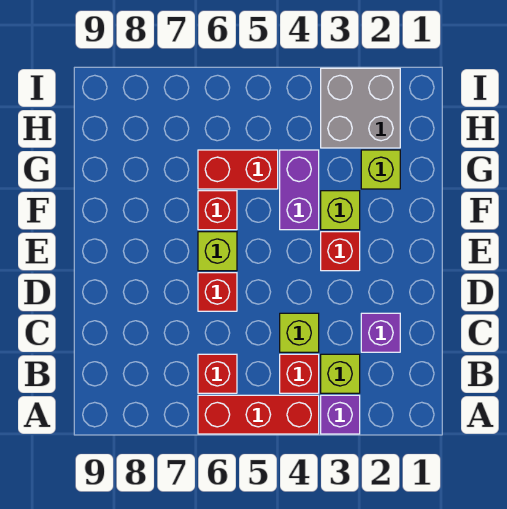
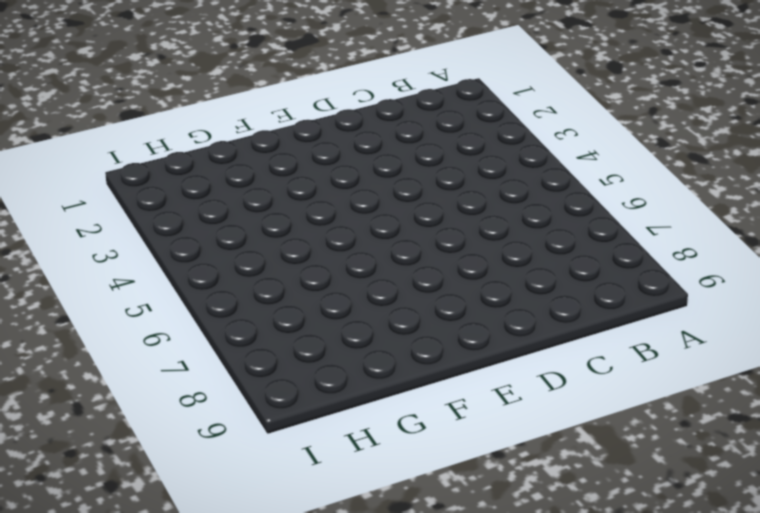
none -> purple 1x1 brick [321,395,360,434]
none -> red 1x3 brick [198,395,319,434]
none -> lime 1x1 brick [321,354,360,393]

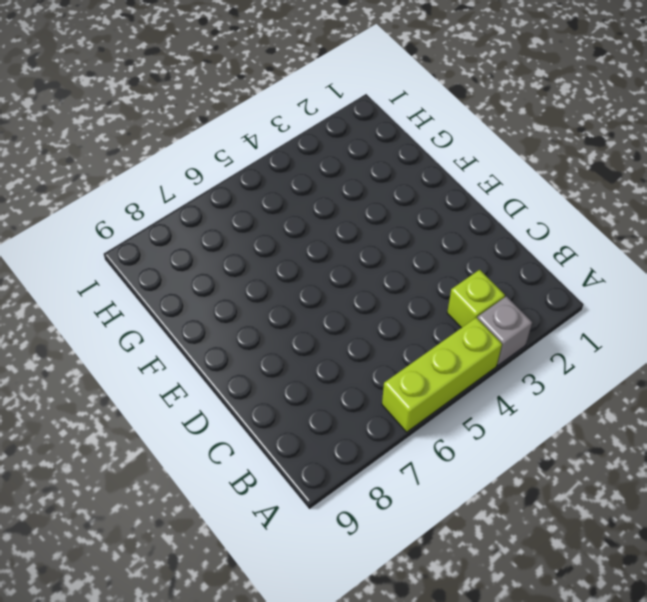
grey 1x1 brick [477,296,532,365] -> purple 1x1 brick [321,395,360,434]
lime 1x3 brick [382,318,502,432] -> red 1x3 brick [198,395,319,434]
none -> red 1x1 brick [280,354,319,393]
none -> red 1x1 brick [198,354,237,393]
none -> purple 1x1 brick [361,313,400,352]

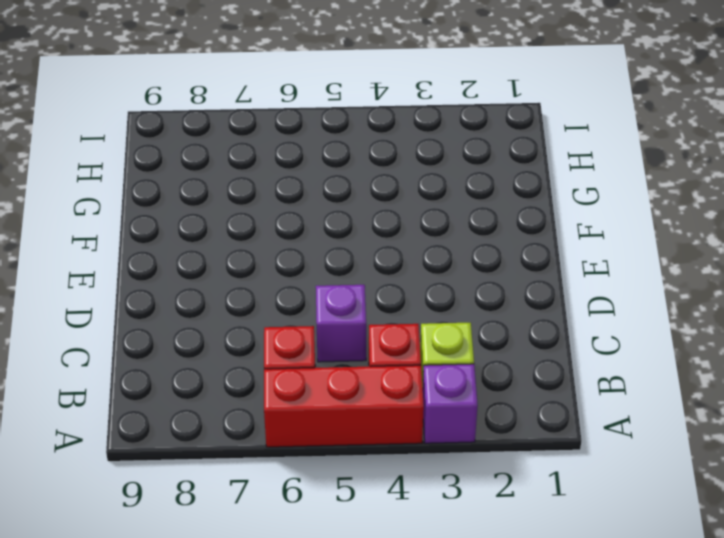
purple 1x1 brick [316,285,366,362] -> purple 1x1 brick moved to [361,313,400,352]
none -> lime 1x1 brick [280,313,319,352]
none -> red 1x1 brick [198,273,237,311]
none -> red 1x1 brick [321,232,360,271]

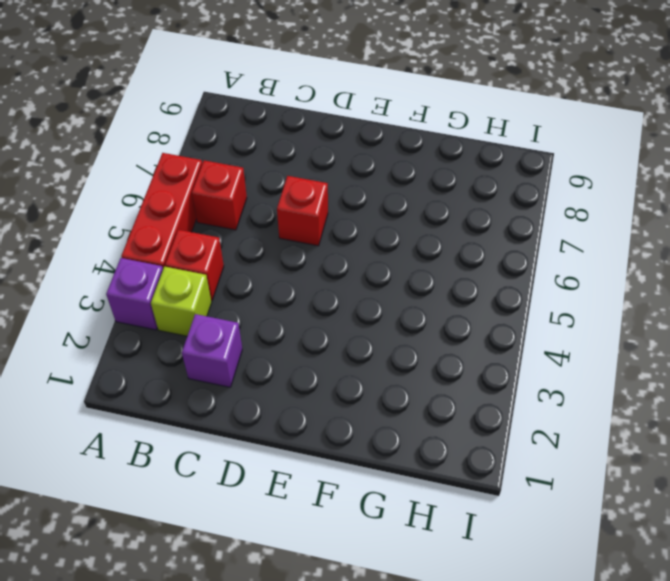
none -> lime 1x1 brick [280,313,319,352]
none -> red 1x1 brick [321,232,360,271]
none -> lime 1x1 brick [198,232,237,271]

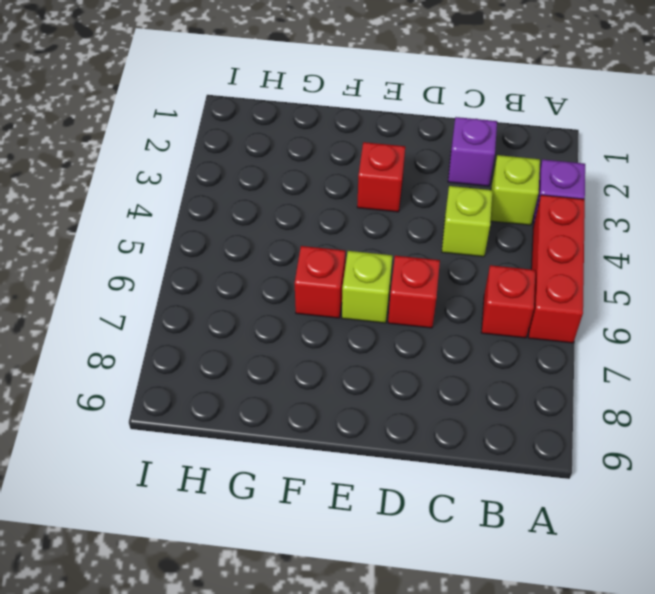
none -> red 1x1 brick [280,354,319,393]
none -> lime 1x1 brick [321,191,360,230]
none -> purple 1x2 brick [280,150,319,230]

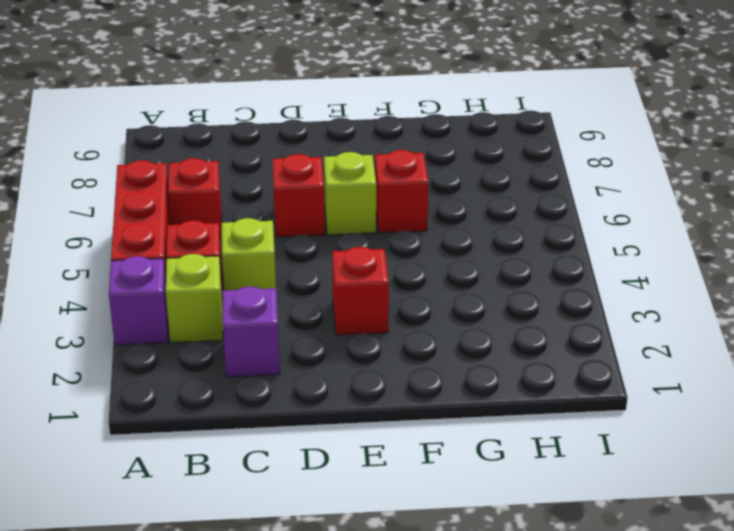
none -> lime 1x1 brick [321,191,360,230]
none -> purple 1x2 brick [280,150,319,230]
none -> lime 1x1 brick [361,150,400,189]

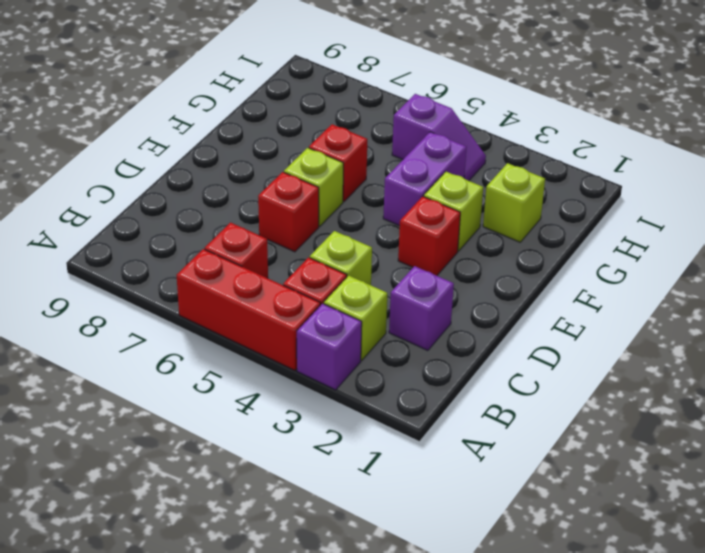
purple 1x2 slope [392,94,486,181] -> none
none -> red 1x2 brick [198,150,278,189]
none -> grey 2x2 brick [321,68,400,148]

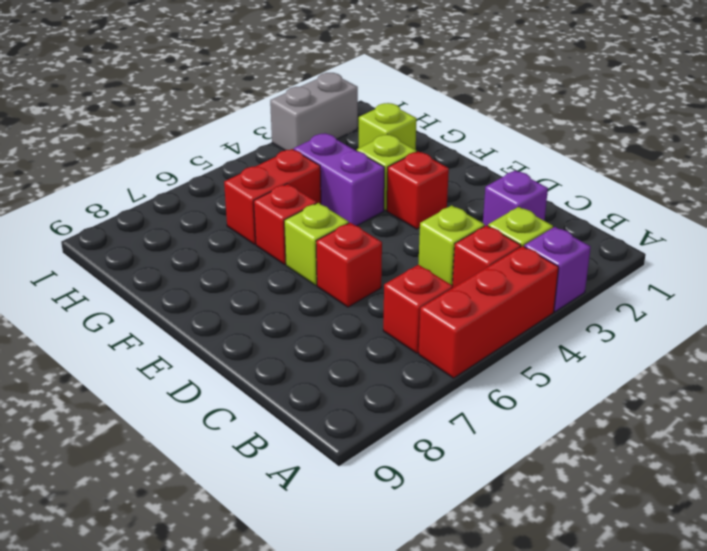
grey 1x2 brick [270,73,358,150] -> grey 2x2 brick [321,68,400,148]

